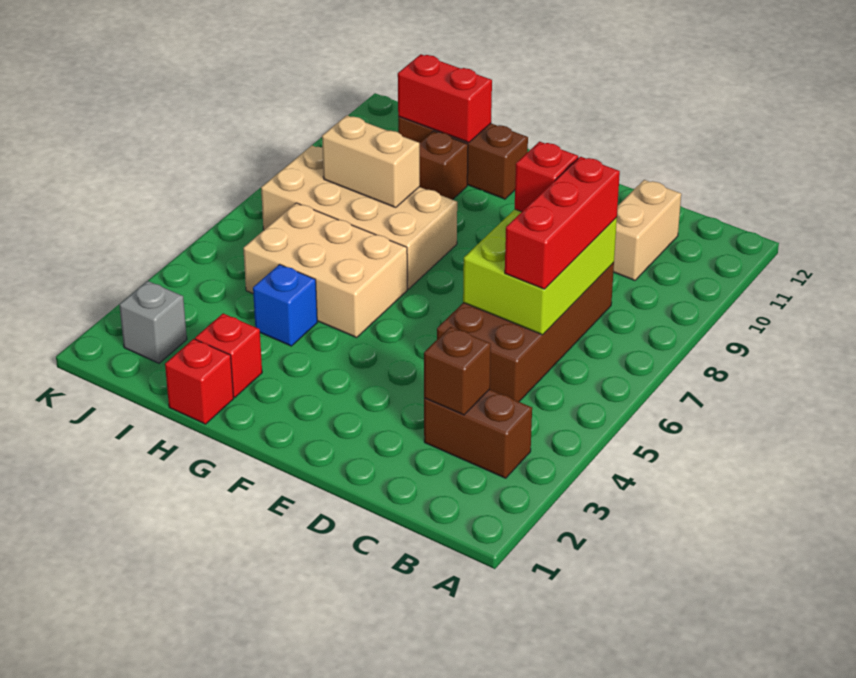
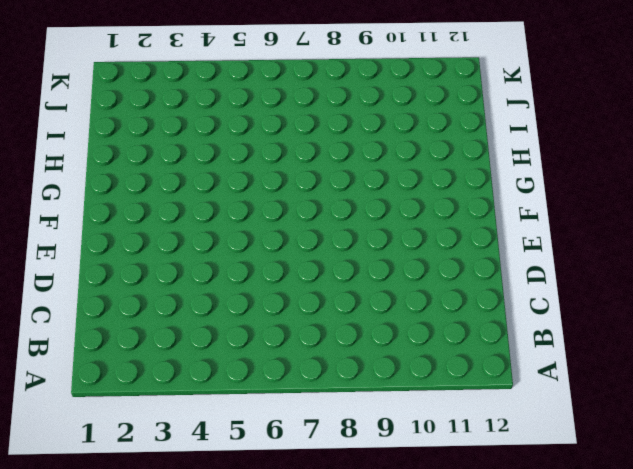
none -> brown 1x2 brick [424,389,532,478]
none -> brown 2x4 brick [437,262,614,402]
none -> tan 1x2 brick [613,180,681,280]

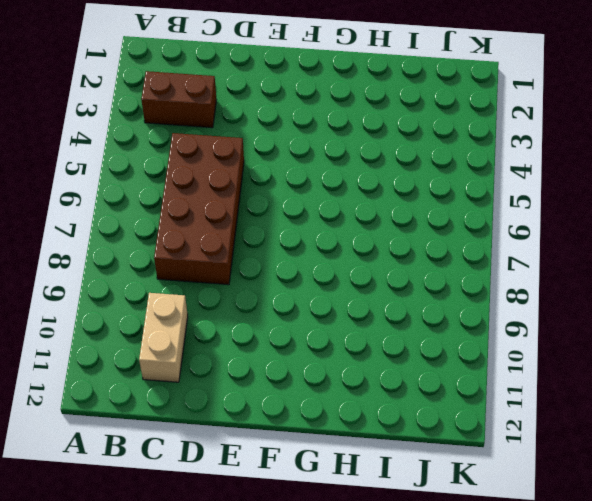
none -> tan 2x3 brick [243,203,407,338]
none -> tan 2x4 brick [261,146,457,289]
none -> brown 1x3 brick [398,116,528,199]

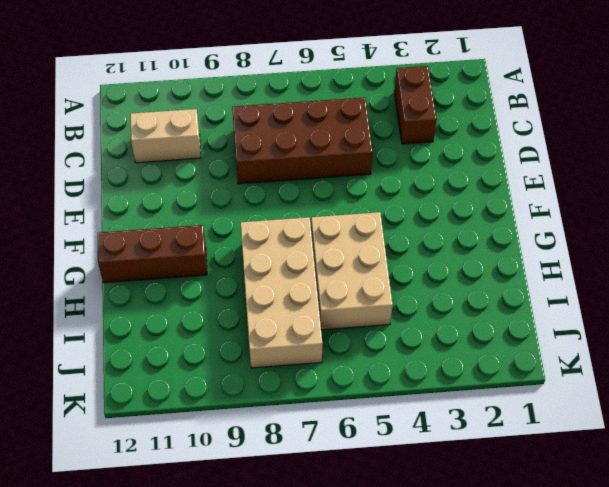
brown 1x3 brick [98,225,207,283] -> brown 1x3 brick turned to [398,116,528,199]
none -> red 1x1 brick [165,339,234,424]
none -> red 1x1 brick [195,314,262,397]
none -> blue 1x1 brick [253,264,317,346]

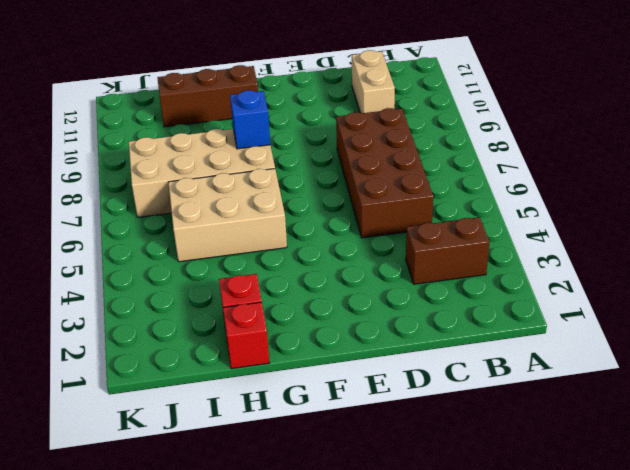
blue 1x1 brick [230,90,270,149] -> blue 1x1 brick moved to [253,264,317,346]
none -> brown 1x1 brick [419,131,468,200]
none -> grey 1x1 brick [119,281,187,363]
none -> brown 1x1 brick [424,327,491,415]

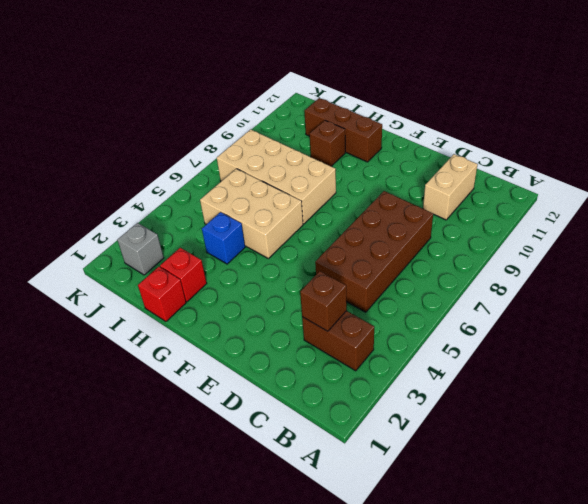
none -> lime 2x3 brick [463,209,617,335]
none -> tan 1x2 brick [322,115,420,207]
none -> red 1x2 brick [398,54,492,142]

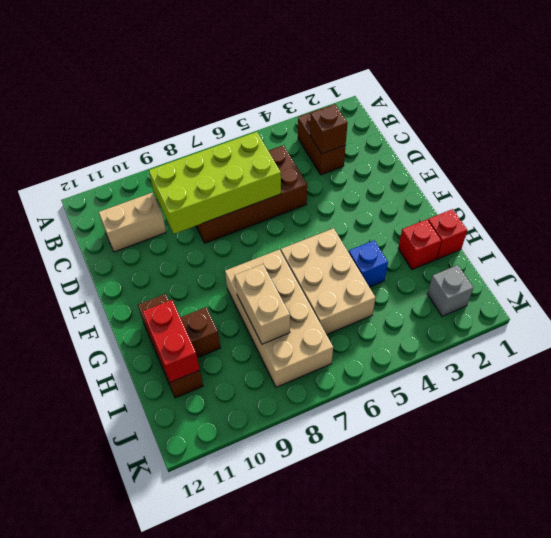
lime 2x4 brick [149,132,281,234] -> lime 2x3 brick [463,209,617,335]
none -> red 1x3 brick [505,157,620,289]
none -> red 1x1 brick [515,142,578,212]

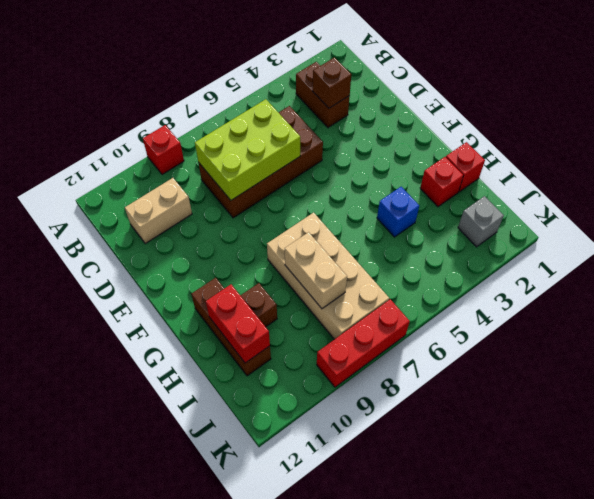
red 1x1 brick [143,125,184,174] -> red 1x1 brick moved to [515,142,578,212]
red 1x3 brick [317,299,410,387] -> red 1x3 brick moved to [505,157,620,289]
none -> tan 2x3 brick [243,203,407,338]

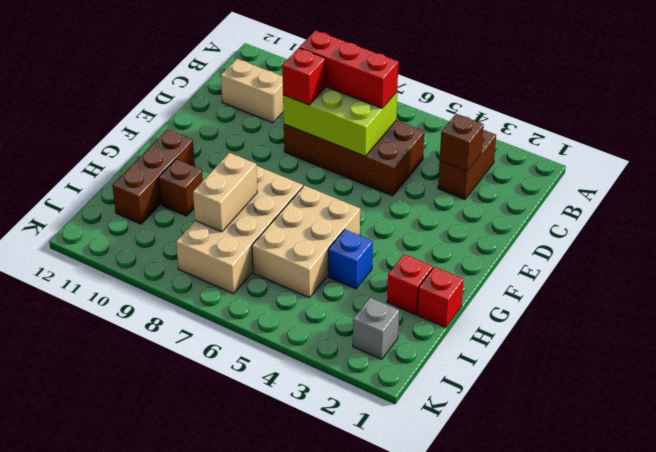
none -> red 1x2 brick [398,54,492,142]

